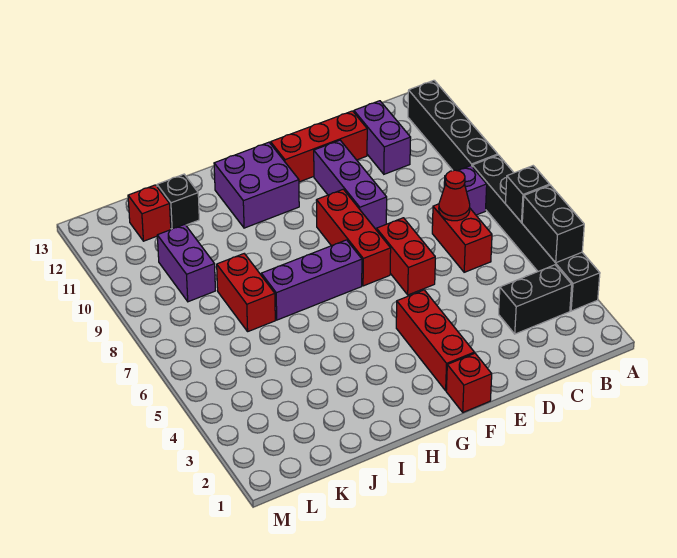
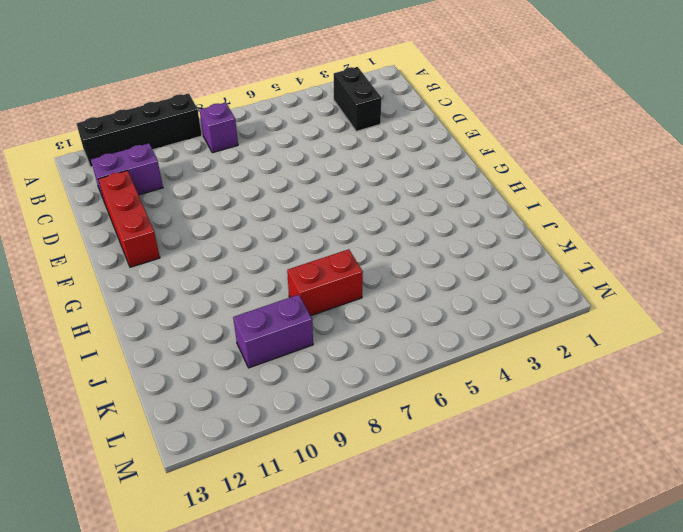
none -> black 1x6 brick [472,155,600,311]
none -> red 1x2 brick [432,204,492,272]
none -> red 1x2 brick [377,218,435,295]

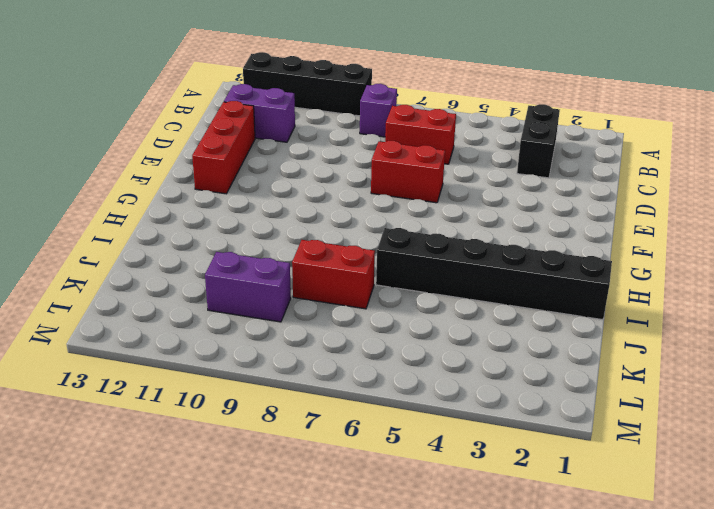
black 1x6 brick [376,228,612,320] -> black 1x6 brick moved to [472,155,600,311]
none -> purple 1x3 brick [314,140,387,229]
none -> red 1x1 brick [446,353,492,412]
none -> red 1x3 brick [396,290,474,391]

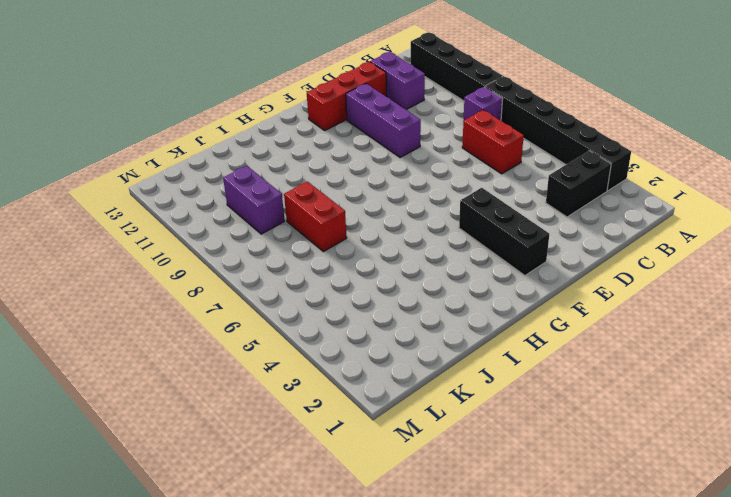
black 1x3 brick [459,188,549,275] -> red 1x3 brick [396,290,474,391]
none -> red 1x2 brick [377,218,435,295]
none -> red 1x1 brick [446,353,492,412]
none -> red 1x3 brick [316,189,391,286]

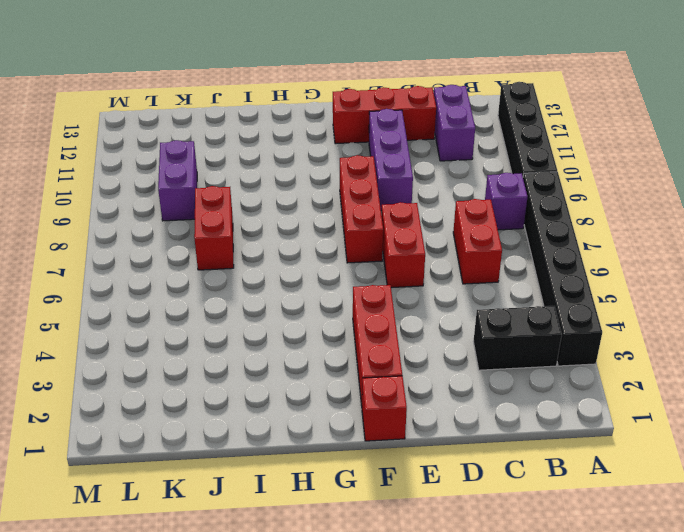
none -> purple 1x3 brick [261,240,362,320]
none -> purple 2x2 brick [214,142,299,228]
none -> black 1x1 brick [157,174,199,229]

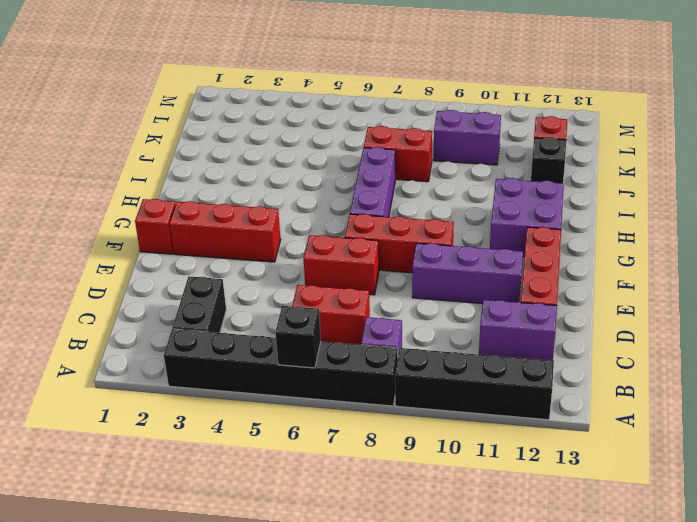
none -> black 1x2 brick [522,185,584,263]
none -> red 1x1 cone [439,170,470,221]

